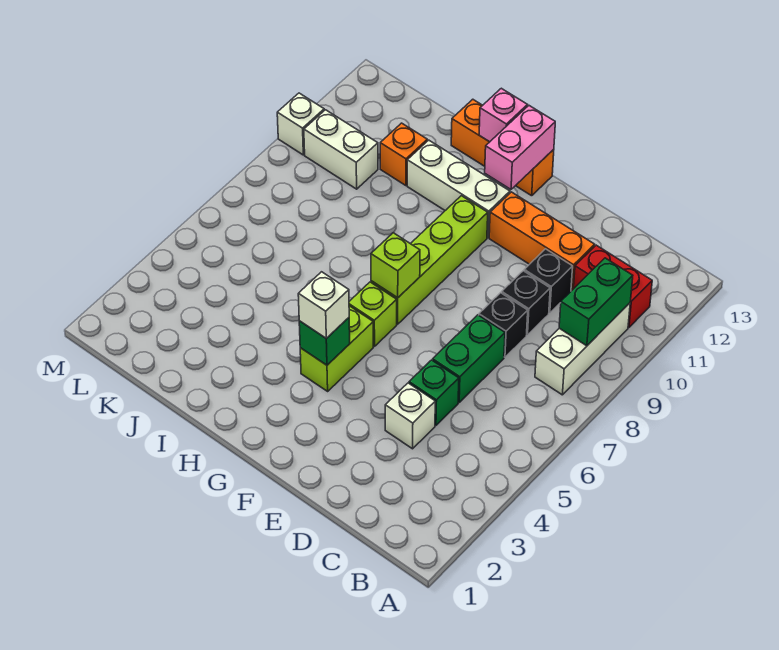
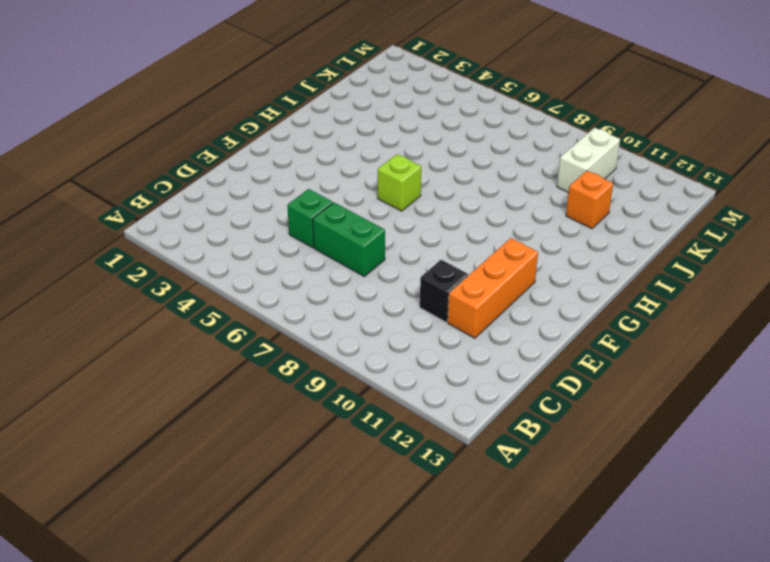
none -> white 1x3 brick [535,303,630,395]
none -> red 1x2 brick [574,245,652,327]
none -> white 1x1 brick [385,383,435,449]

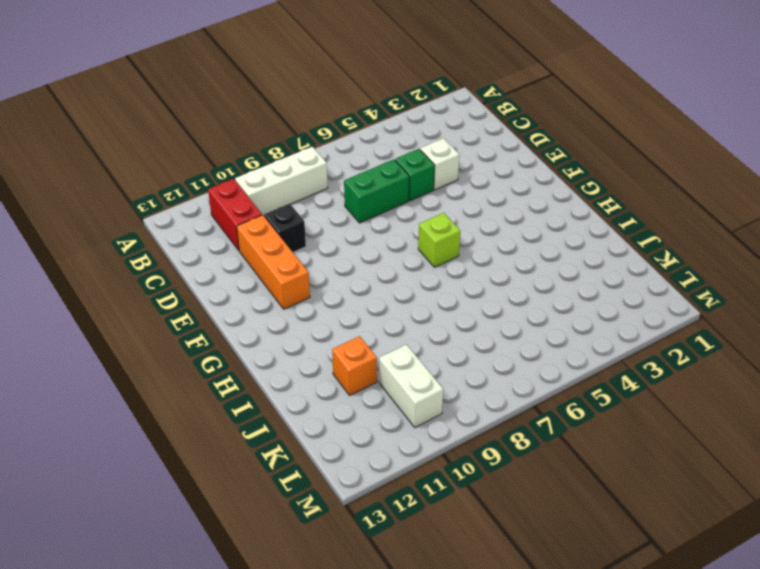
none -> black 1x1 brick [479,293,528,357]
none -> black 1x1 brick [502,271,550,335]
none -> lime 1x2 brick [300,306,373,391]

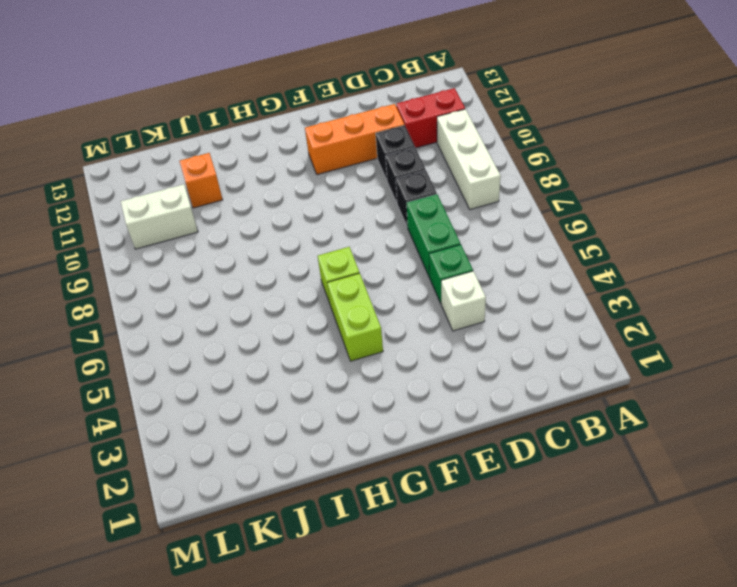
none -> lime 1x4 brick [371,196,488,324]
none -> white 1x3 brick [407,140,510,238]
none -> orange 1x3 brick [451,99,554,196]

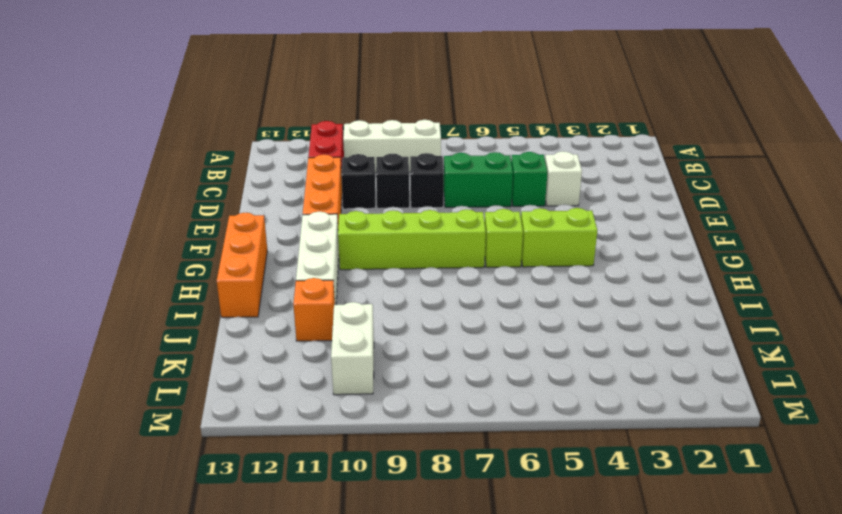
none -> white 1x1 brick [277,93,324,155]
none -> green 1x2 brick [559,258,633,346]
none -> green 1x1 brick [299,318,350,365]

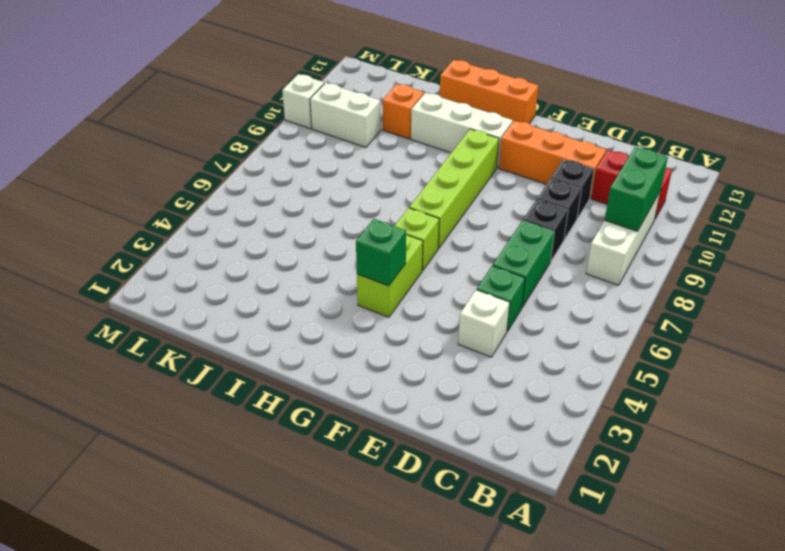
none -> lime 1x1 brick [371,233,420,298]
none -> pink 1x2 brick [485,106,555,189]
none -> pink 1x1 brick [479,88,527,142]

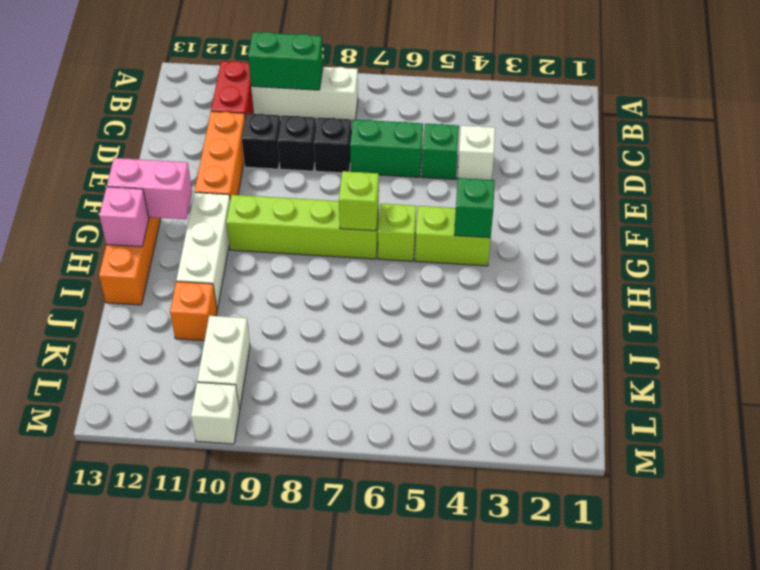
none -> white 1x1 brick [298,272,349,338]

